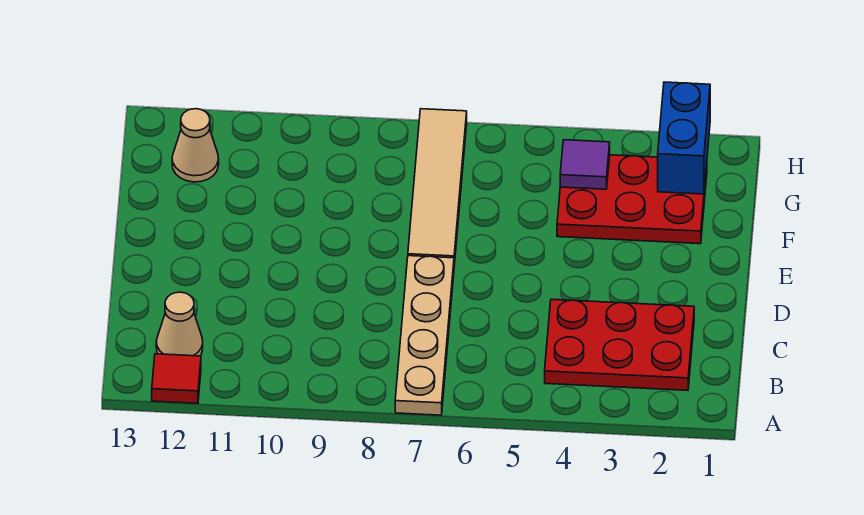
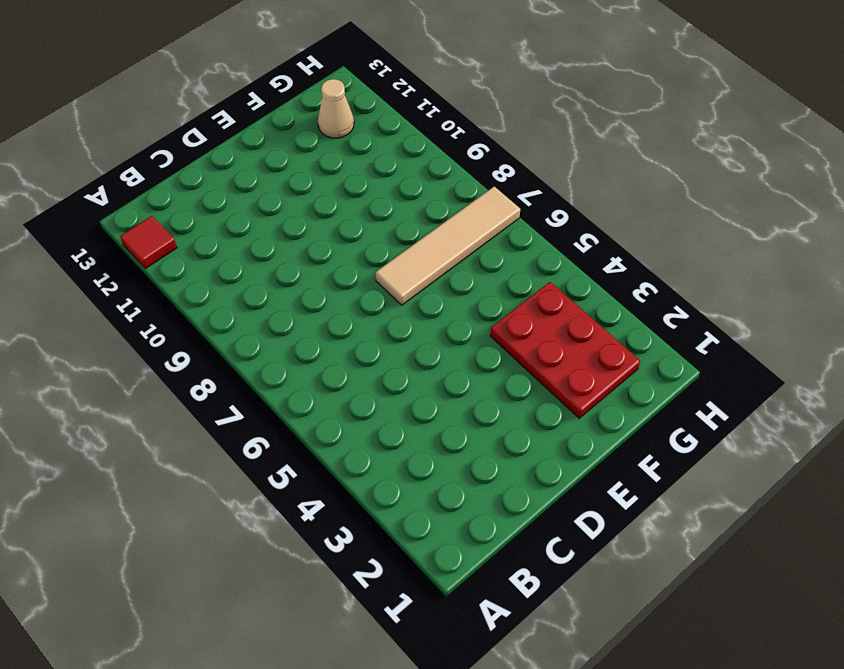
none -> tan 1x4 plate [395,256,454,415]
none -> red 2x3 plate [545,299,694,390]

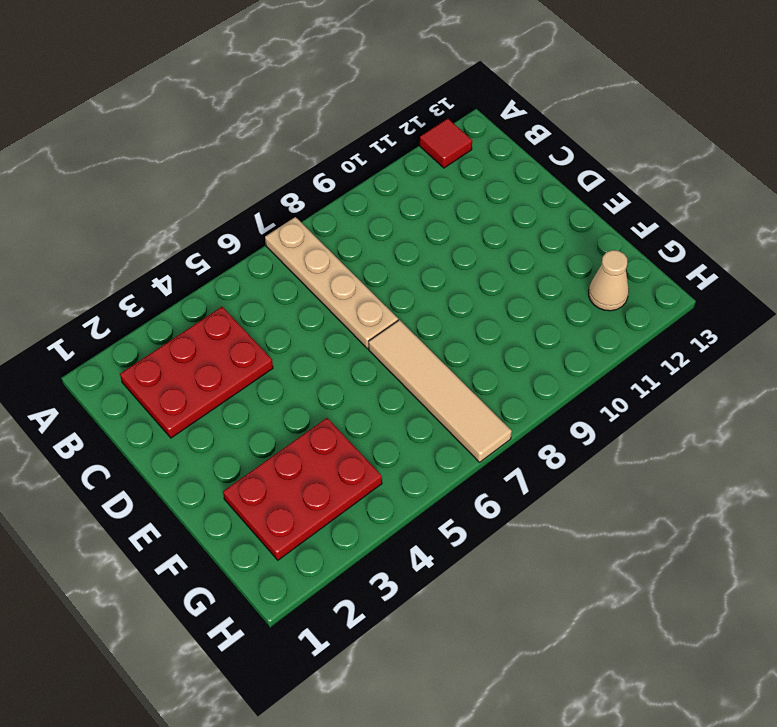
none -> tan 1x1 cone [156,292,203,356]
none -> blue 1x2 brick [658,82,710,194]

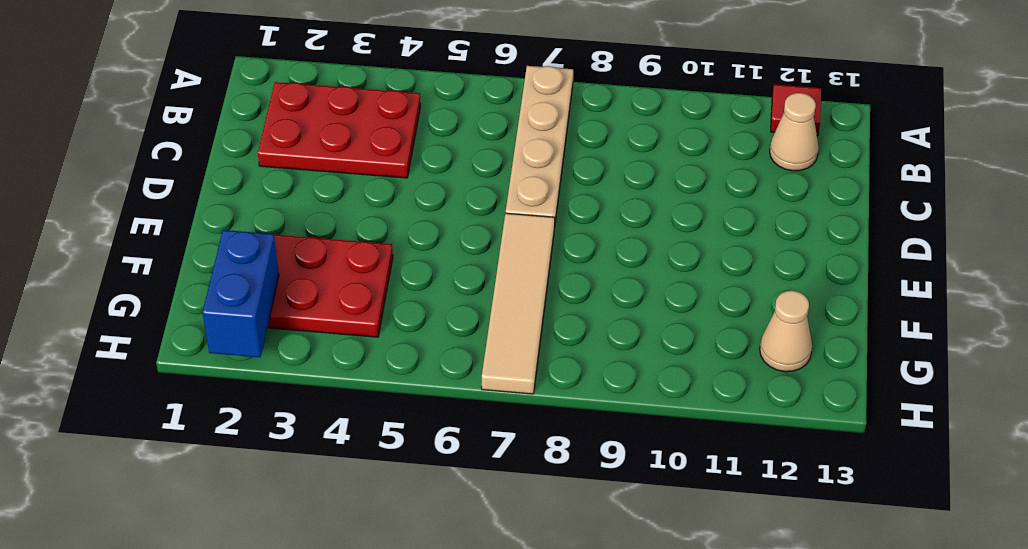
none -> purple 1x1 tile [560,140,610,189]

